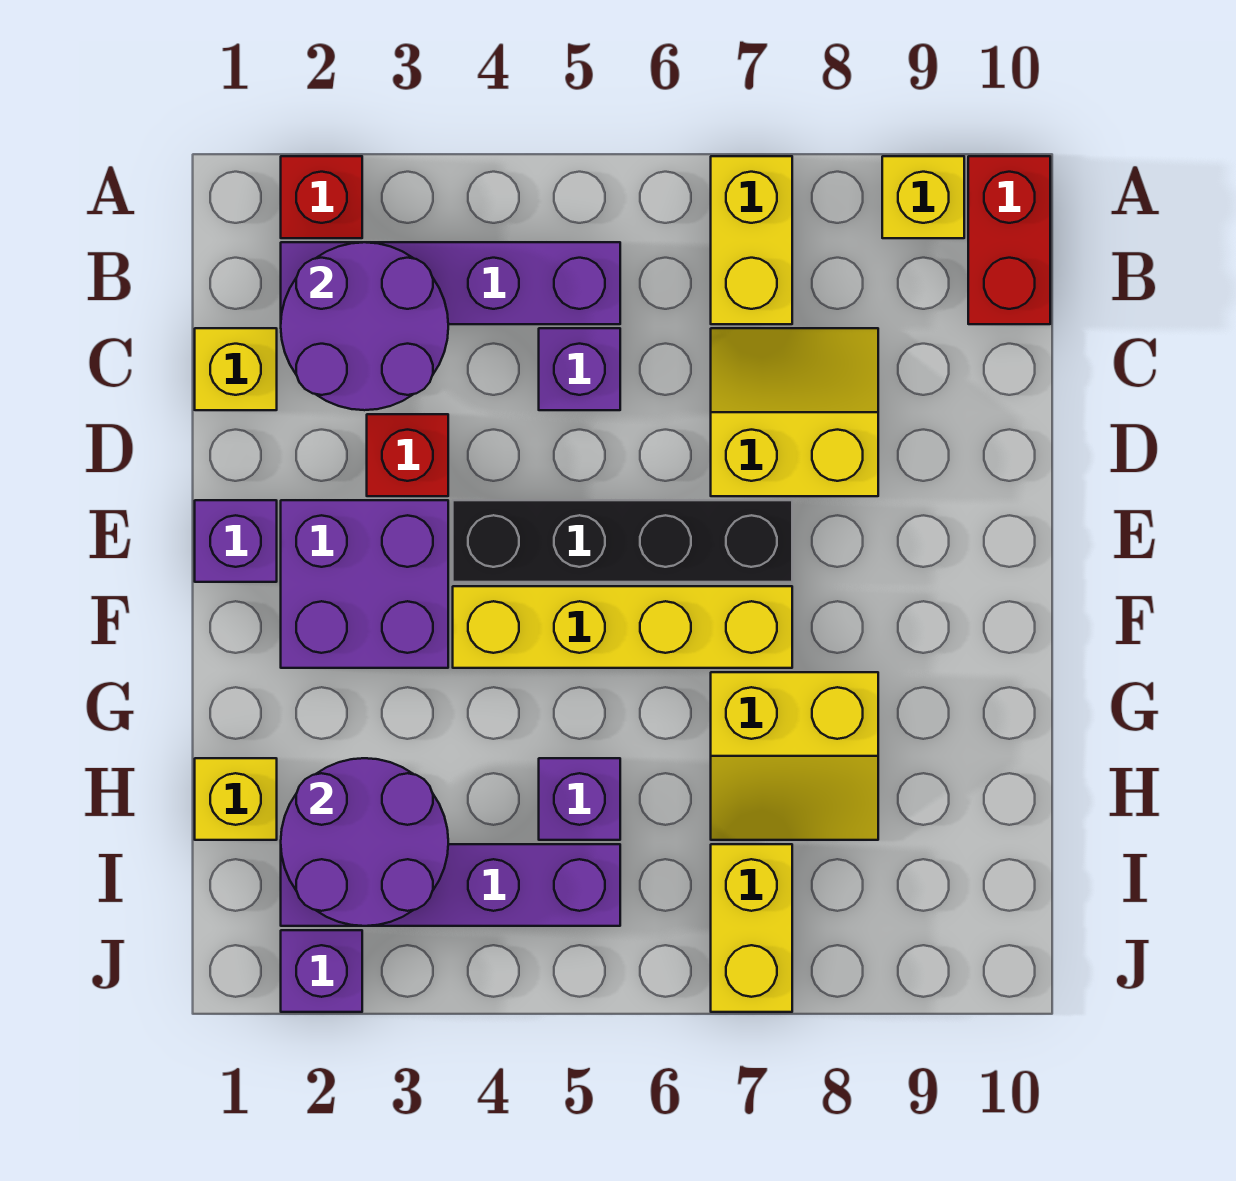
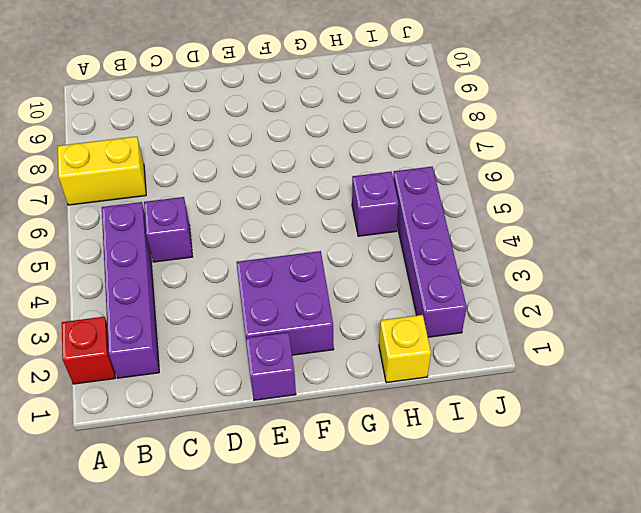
none -> yellow 1x1 brick [882,156,964,238]
none -> red 1x2 brick [968,156,1050,324]
none -> yellow 1x1 brick [195,328,277,410]

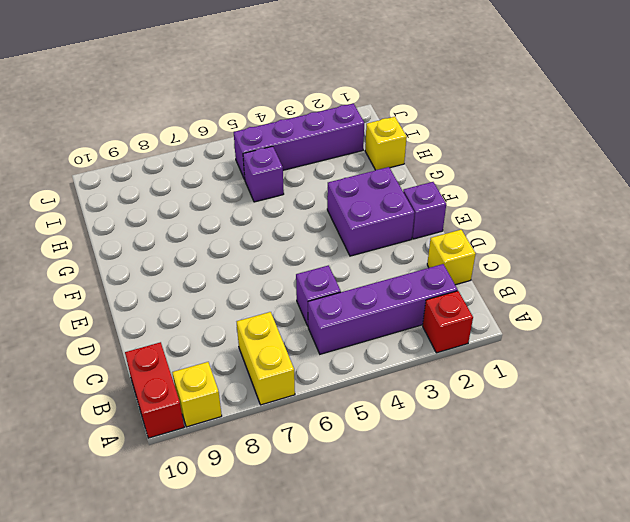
none -> yellow 2x2 slope [711,328,878,496]
none -> red 1x1 brick [367,414,448,496]
none -> black 1x4 brick [453,500,792,582]

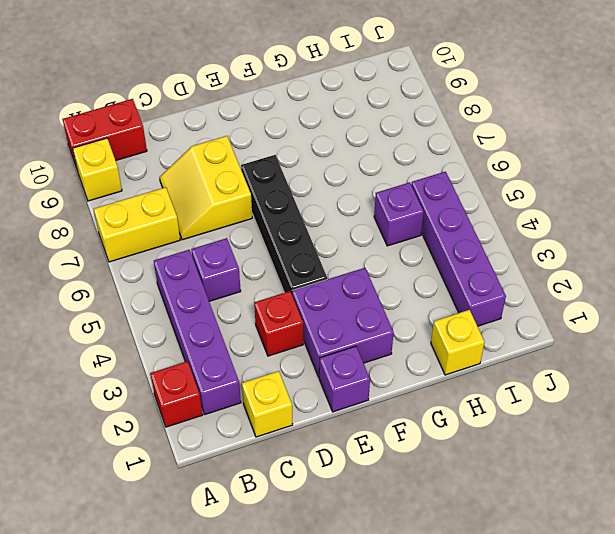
none -> yellow 1x4 brick [453,586,792,668]
none -> yellow 2x2 slope [711,672,878,840]
none -> yellow 1x2 brick [711,844,792,1012]

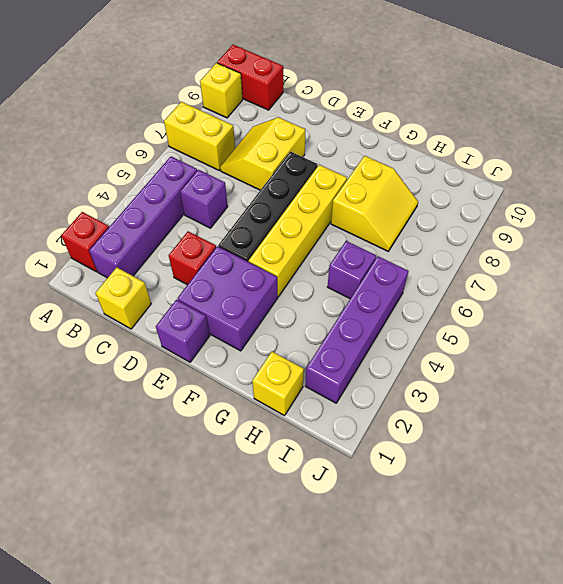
none -> yellow 1x2 brick [711,844,792,1012]
none -> purple 1x1 brick [281,930,362,1012]
none -> purple 2x2 round brick [281,242,448,410]

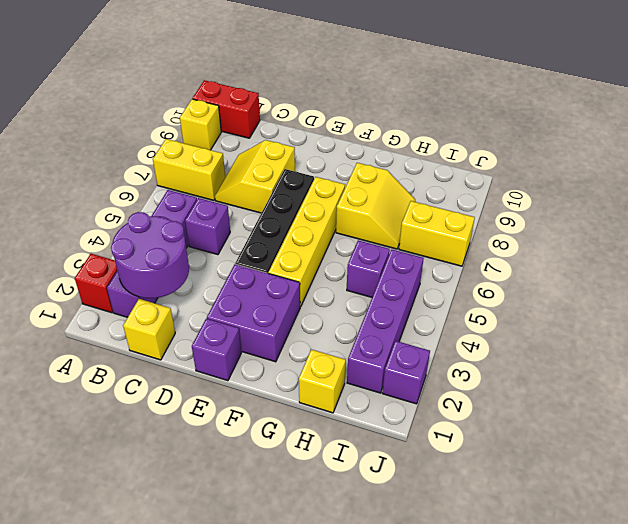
none -> red 1x1 brick [367,414,448,496]
none -> purple 2x2 round brick [281,758,448,926]

